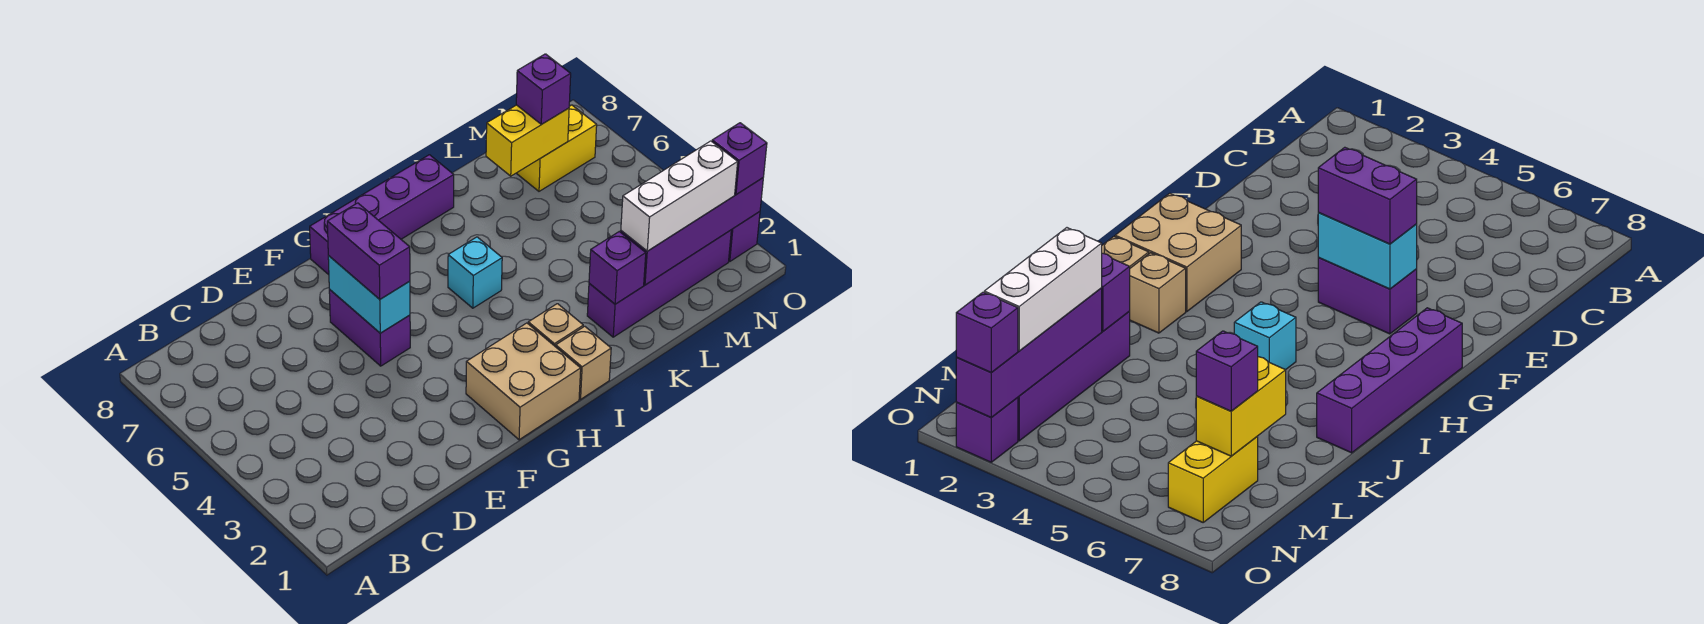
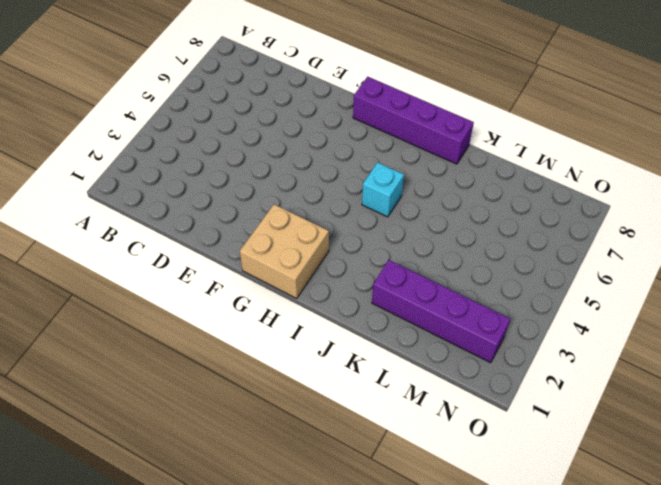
none -> purple 1x2 brick [329,290,410,366]
none -> tan 1x1 brick [556,326,611,399]
none -> tan 1x1 brick [528,304,583,347]

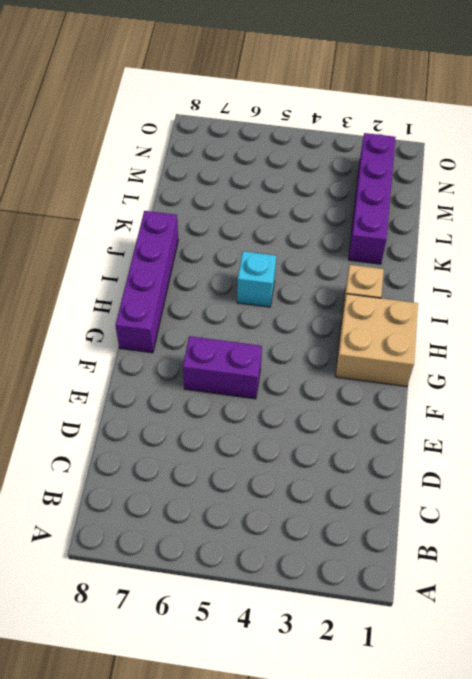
none -> tan 1x1 brick [556,326,611,399]
none -> yellow 1x2 brick [516,105,597,191]
none -> purple 1x1 brick [729,212,760,262]

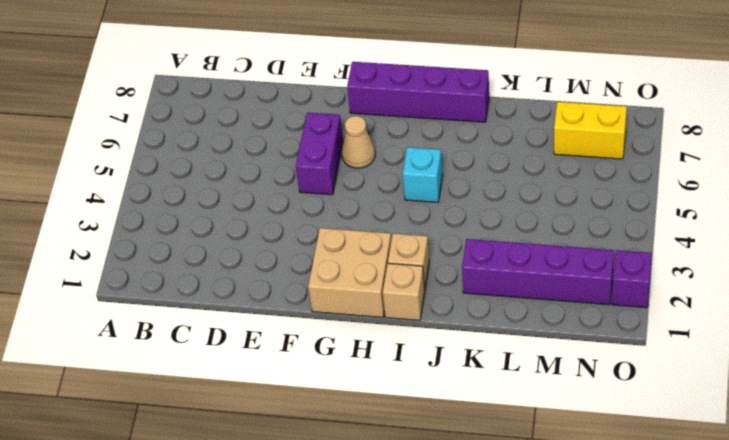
tan 1x1 cone [342,116,375,168] -> none
none -> cyan 1x2 brick [328,256,410,333]
none -> purple 1x1 brick [589,231,646,304]
none -> purple 1x4 brick [621,178,763,285]

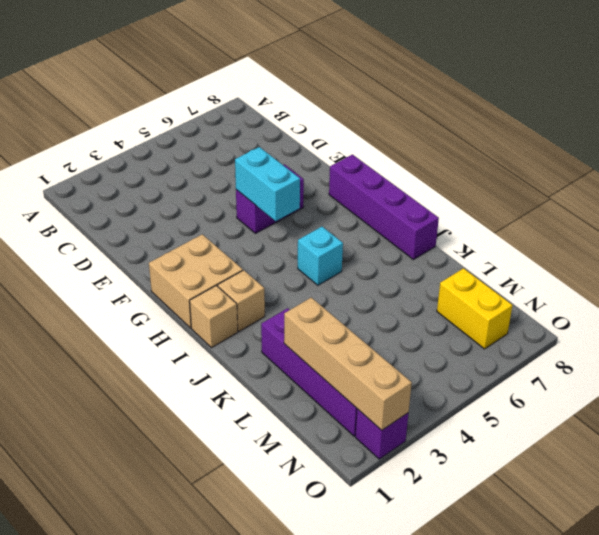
cyan 1x2 brick [235,147,300,221] -> cyan 1x2 brick turned to [328,256,410,333]
tan 1x4 brick [284,298,412,430] -> purple 1x4 brick [621,178,763,285]
none -> purple 1x1 brick [589,231,646,304]
none -> yellow 1x2 brick [486,105,569,176]
none -> purple 1x2 brick [327,203,410,299]

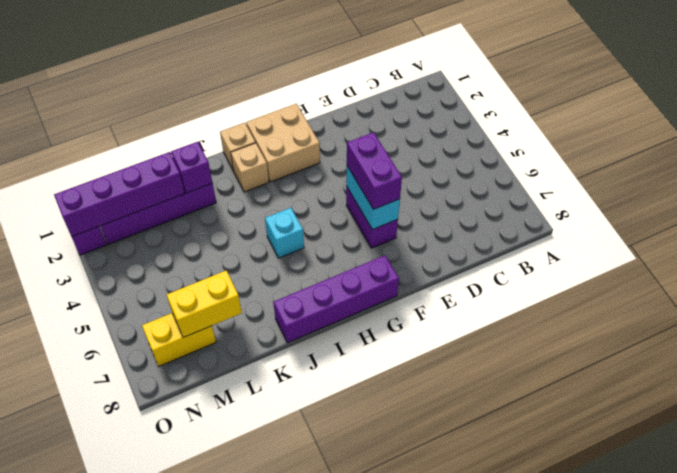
none -> white 1x3 brick [621,141,738,251]
none -> purple 1x1 brick [516,54,571,124]
none -> purple 1x1 brick [712,123,767,195]

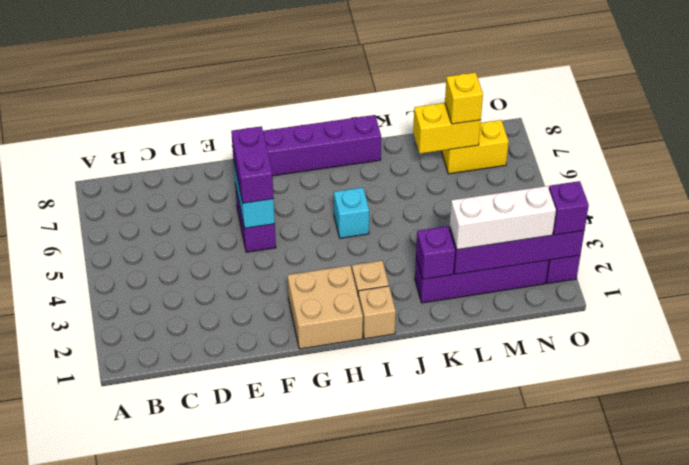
yellow 1x1 brick [445,73,483,124] -> purple 1x1 brick [516,54,571,124]

